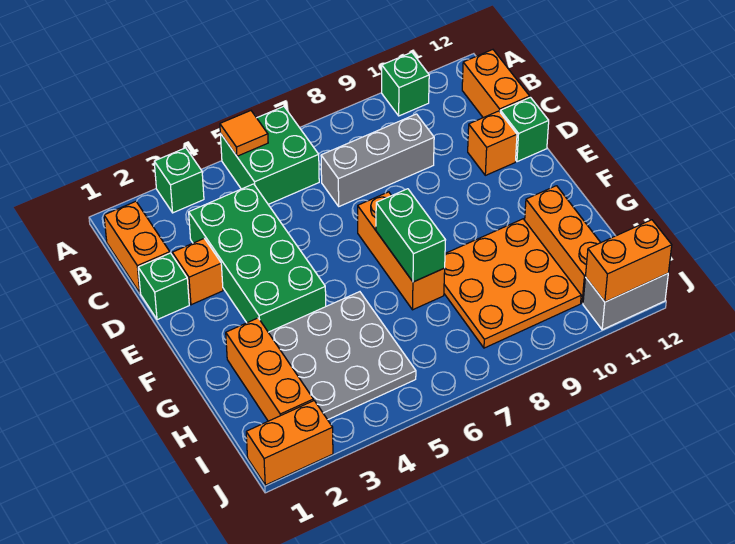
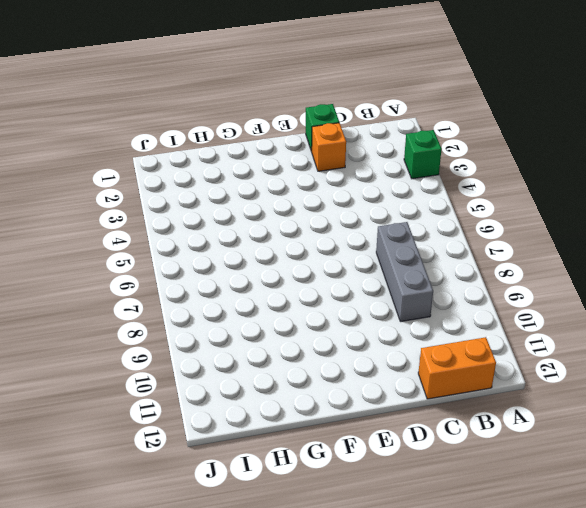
none -> green 2x2 brick [220,106,319,204]
none -> green 1x1 brick [382,52,429,116]
none -> orange 1x2 brick [104,201,170,293]

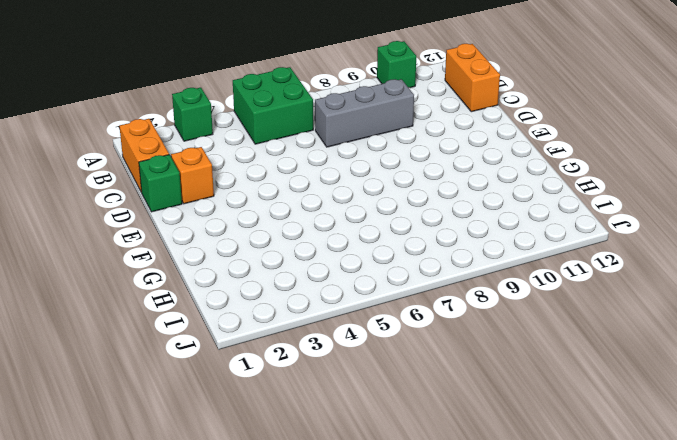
none -> green 2x4 brick [189,184,326,332]
none -> orange 1x1 brick [468,111,517,175]
none -> green 1x1 brick [500,97,549,162]

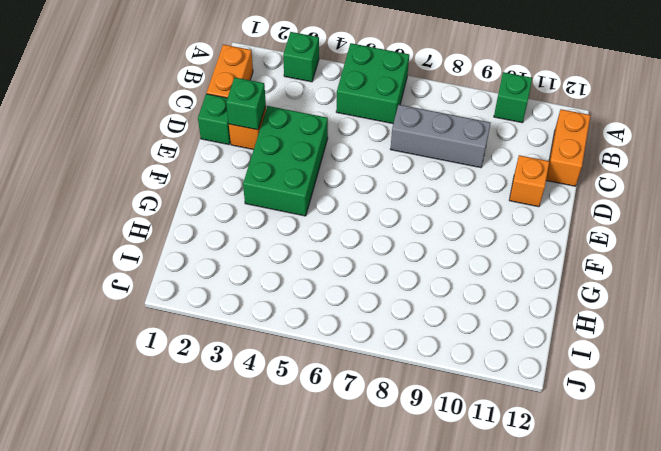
green 1x1 brick [226,78,266,130] -> green 1x1 brick moved to [500,97,549,162]
green 2x3 brick [243,106,328,216] -> green 2x4 brick [189,184,326,332]
none -> orange 1x3 brick [358,192,445,310]
none -> orange 1x3 brick [226,318,313,421]
none -> grey 3x3 plate [268,292,416,420]

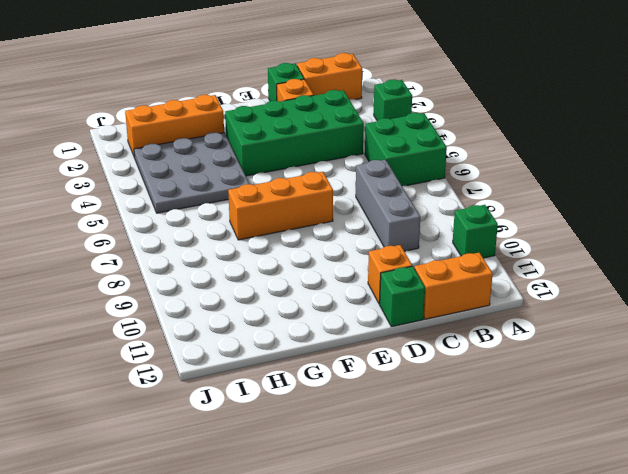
none -> orange 3x3 plate [444,219,581,348]
none -> orange 1x3 brick [525,186,601,303]
none -> orange 1x2 brick [246,401,333,485]

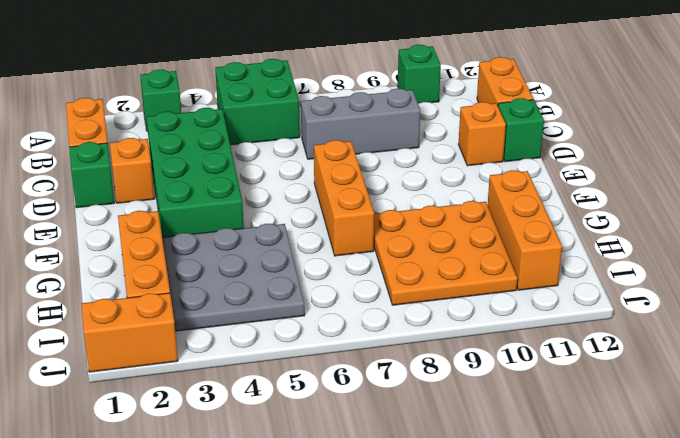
none -> grey 1x2 brick [583,274,668,330]
none -> orange 1x1 tile [220,111,268,156]
none -> green 1x2 brick [376,189,445,282]

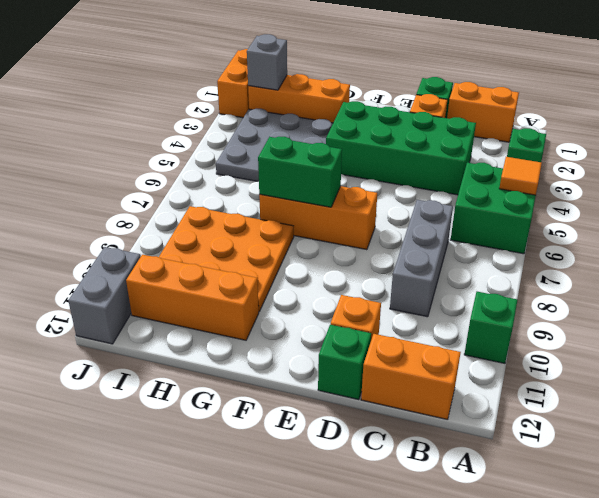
grey 1x1 brick [247,34,287,90] -> none
none -> orange 1x2 brick [585,220,672,302]

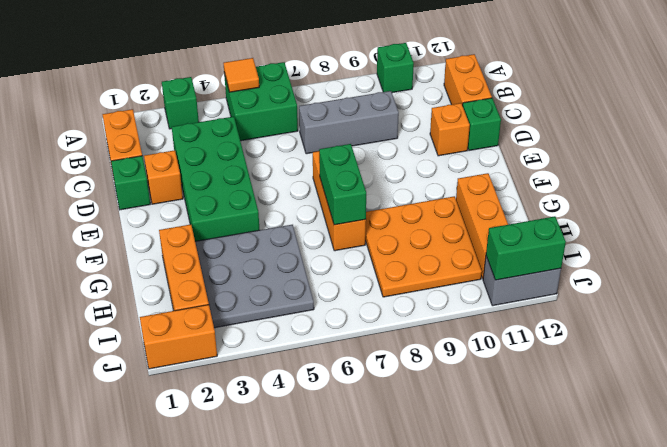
green 1x2 brick [486,216,566,280] -> orange 1x2 brick [585,220,672,302]

